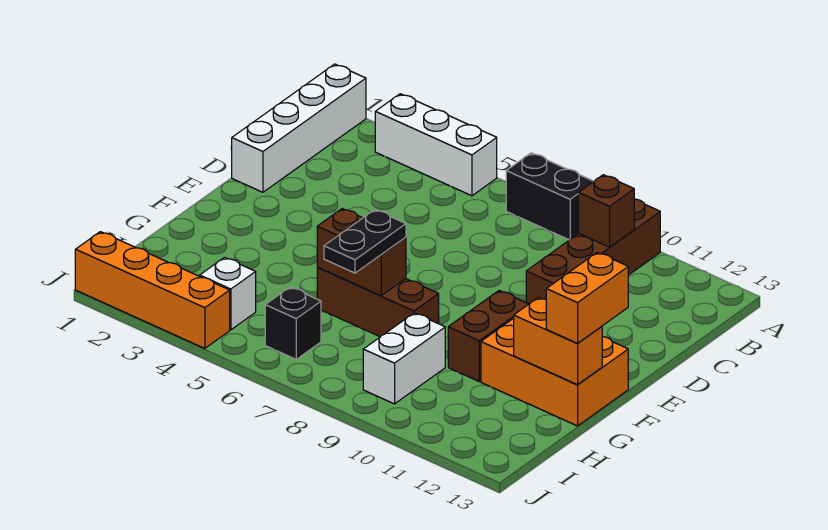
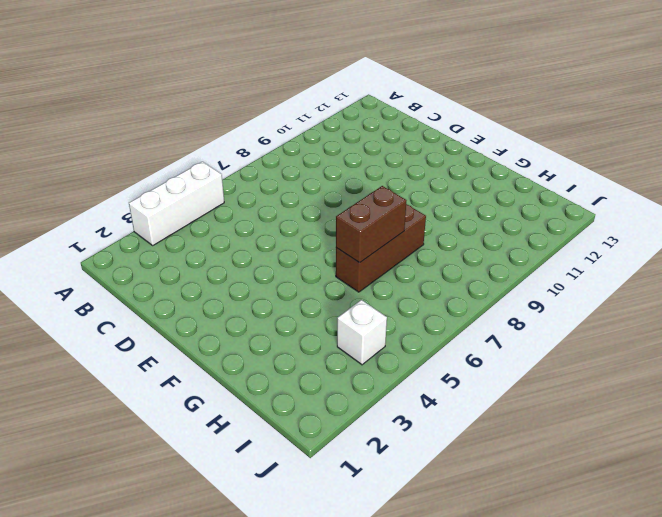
none -> white 1x4 brick [232,64,366,192]
none -> black 1x2 brick [506,153,594,240]
none -> brown 1x4 brick [526,199,660,304]

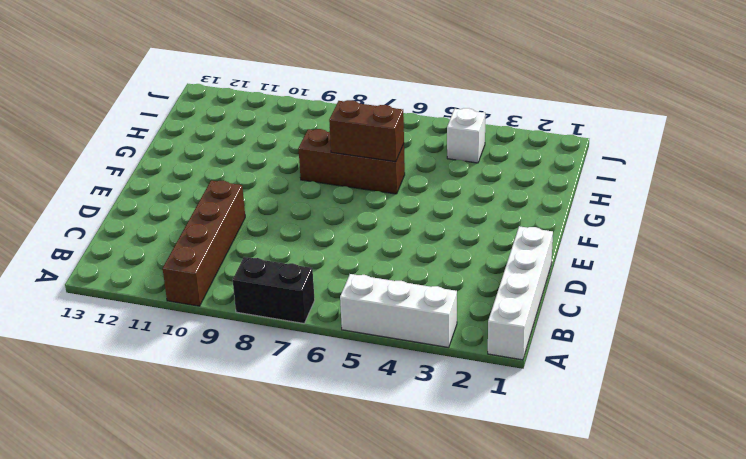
none -> brown 1x2 brick [448,291,528,381]
none -> orange 2x3 brick [481,318,628,426]
none -> white 1x2 brick [363,313,445,404]

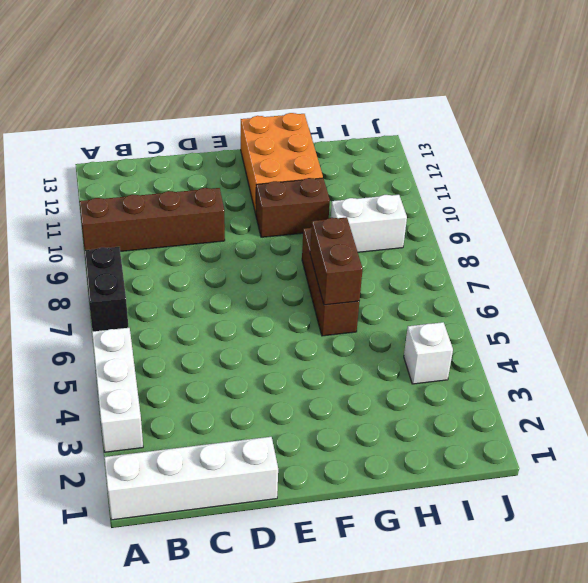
none -> black 1x1 brick [265,287,321,359]
none -> orange 1x4 brick [75,232,230,348]
none -> brown 1x1 brick [578,175,634,247]

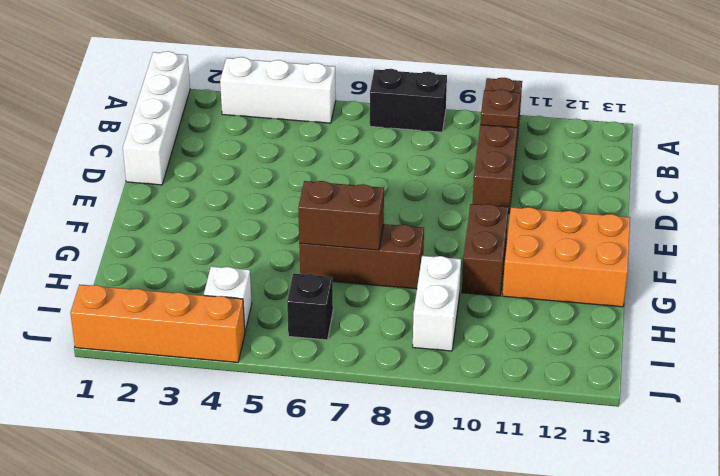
brown 1x1 plate [480,90,520,128] -> brown 1x1 brick [578,175,634,247]
none -> orange 1x2 brick [514,297,602,385]
none -> orange 1x2 brick [546,252,628,344]
none -> black 1x2 plate [324,210,406,273]

